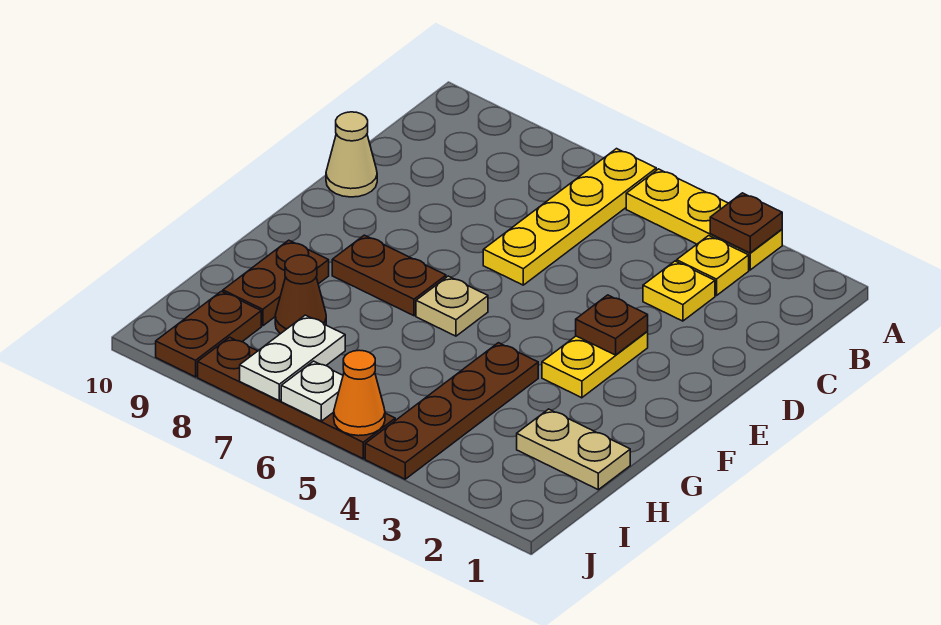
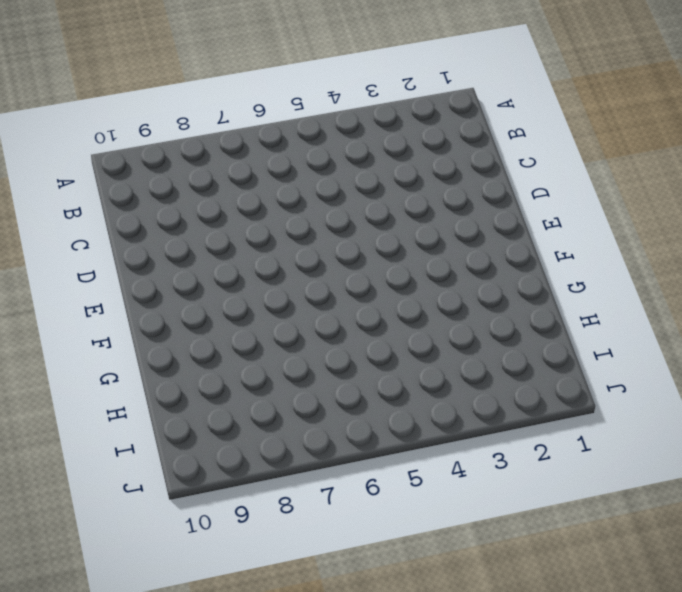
none -> yellow 1x3 plate [626,169,782,270]
none -> yellow 1x4 plate [483,149,656,285]
none -> yellow 1x1 plate [677,236,749,296]

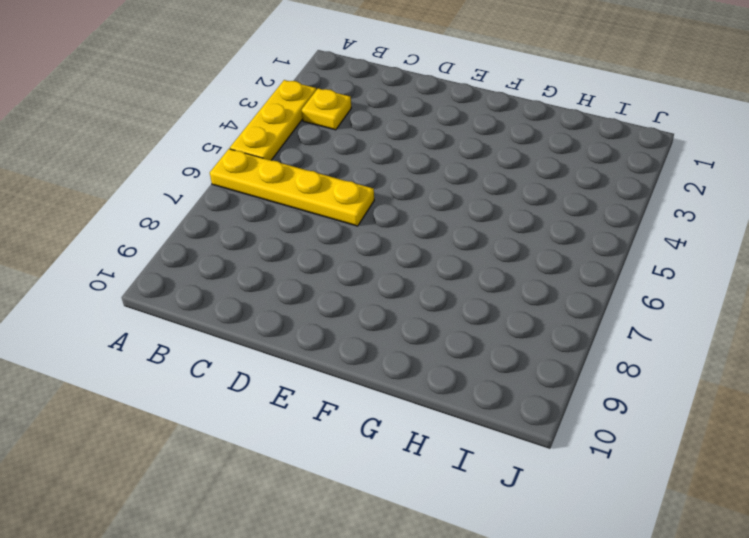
none -> yellow 1x1 plate [643,261,715,321]
none -> tan 1x1 cone [326,112,377,197]
none -> yellow 1x2 plate [542,332,648,398]

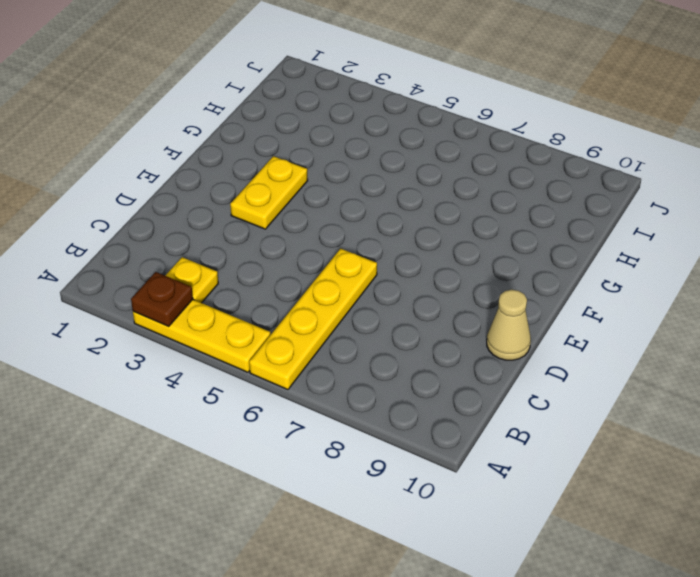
none -> yellow 1x1 plate [643,261,715,321]
none -> tan 1x1 plate [416,276,488,336]
none -> brown 1x2 plate [332,235,446,316]

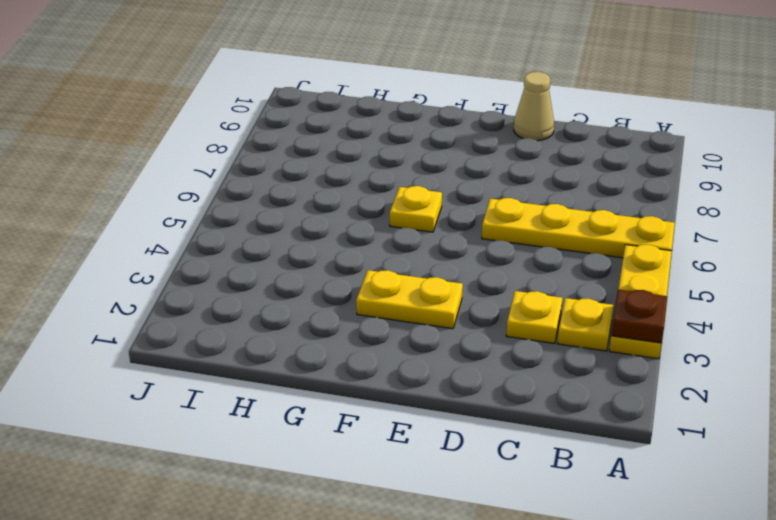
yellow 1x1 plate [390,186,442,232] -> tan 1x1 plate [416,276,488,336]
none -> brown 1x2 plate [332,235,446,316]
none -> brown 1x4 plate [365,343,538,479]
none -> brown 1x2 plate [223,240,329,326]

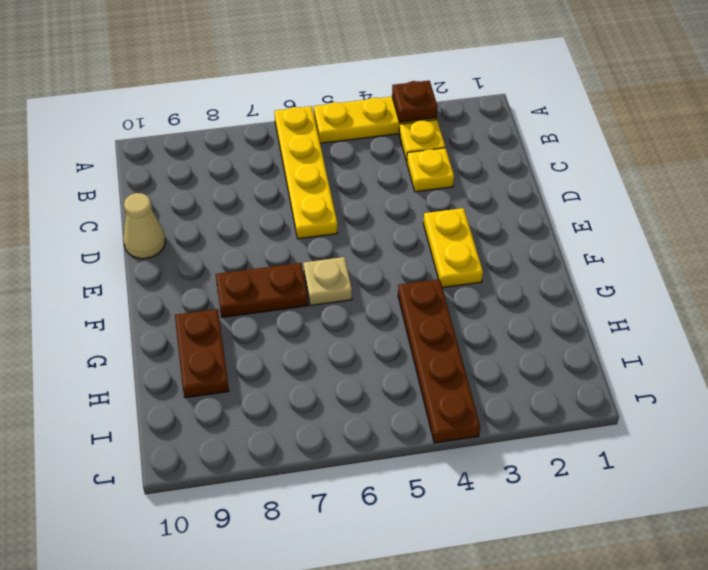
none -> tan 1x2 plate [517,409,630,490]
none -> brown 1x1 cone [275,255,326,334]
none -> brown 1x2 plate [156,291,261,377]

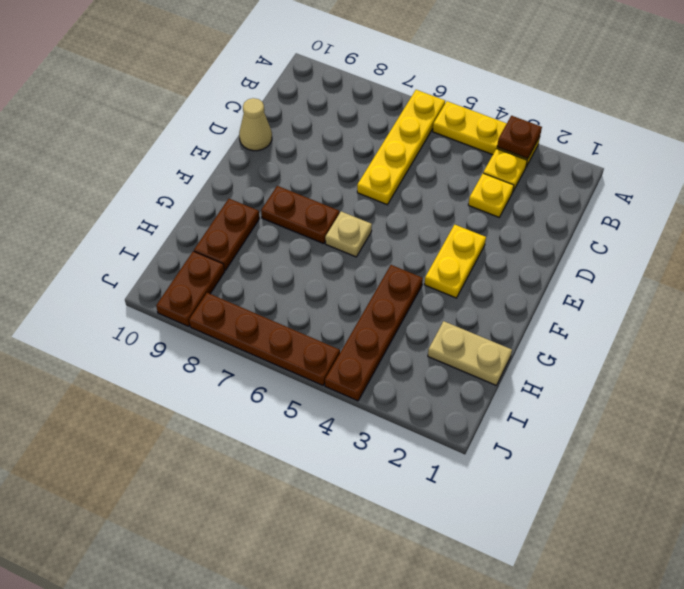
none -> brown 1x1 cone [275,255,326,334]
none -> brown 1x1 plate [576,295,648,355]
none -> white 1x2 plate [240,315,345,401]

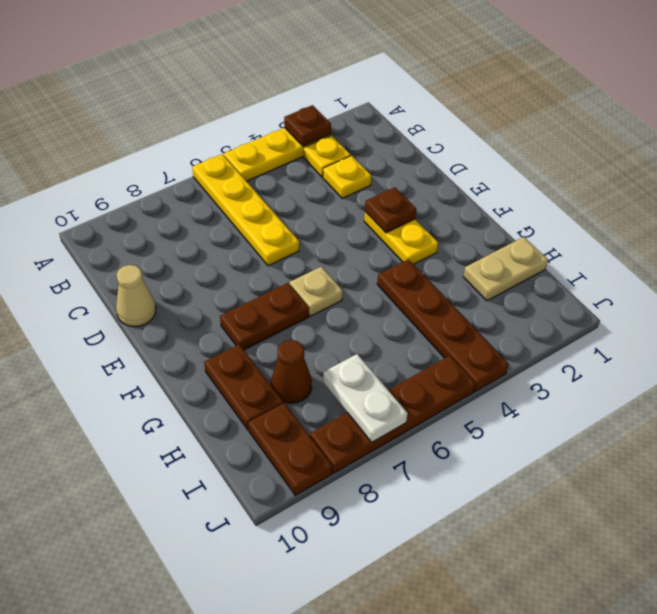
none -> orange 1x1 cone [334,350,385,436]
none -> white 1x1 plate [281,361,343,421]

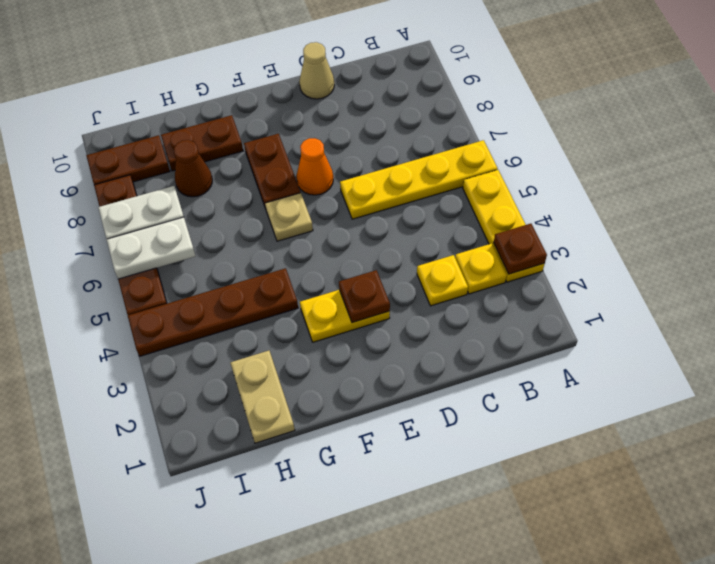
orange 1x1 cone [297,138,333,195] -> orange 1x1 cone moved to [334,350,385,436]
white 1x2 plate [107,217,196,279] -> white 1x1 plate [281,361,343,421]

